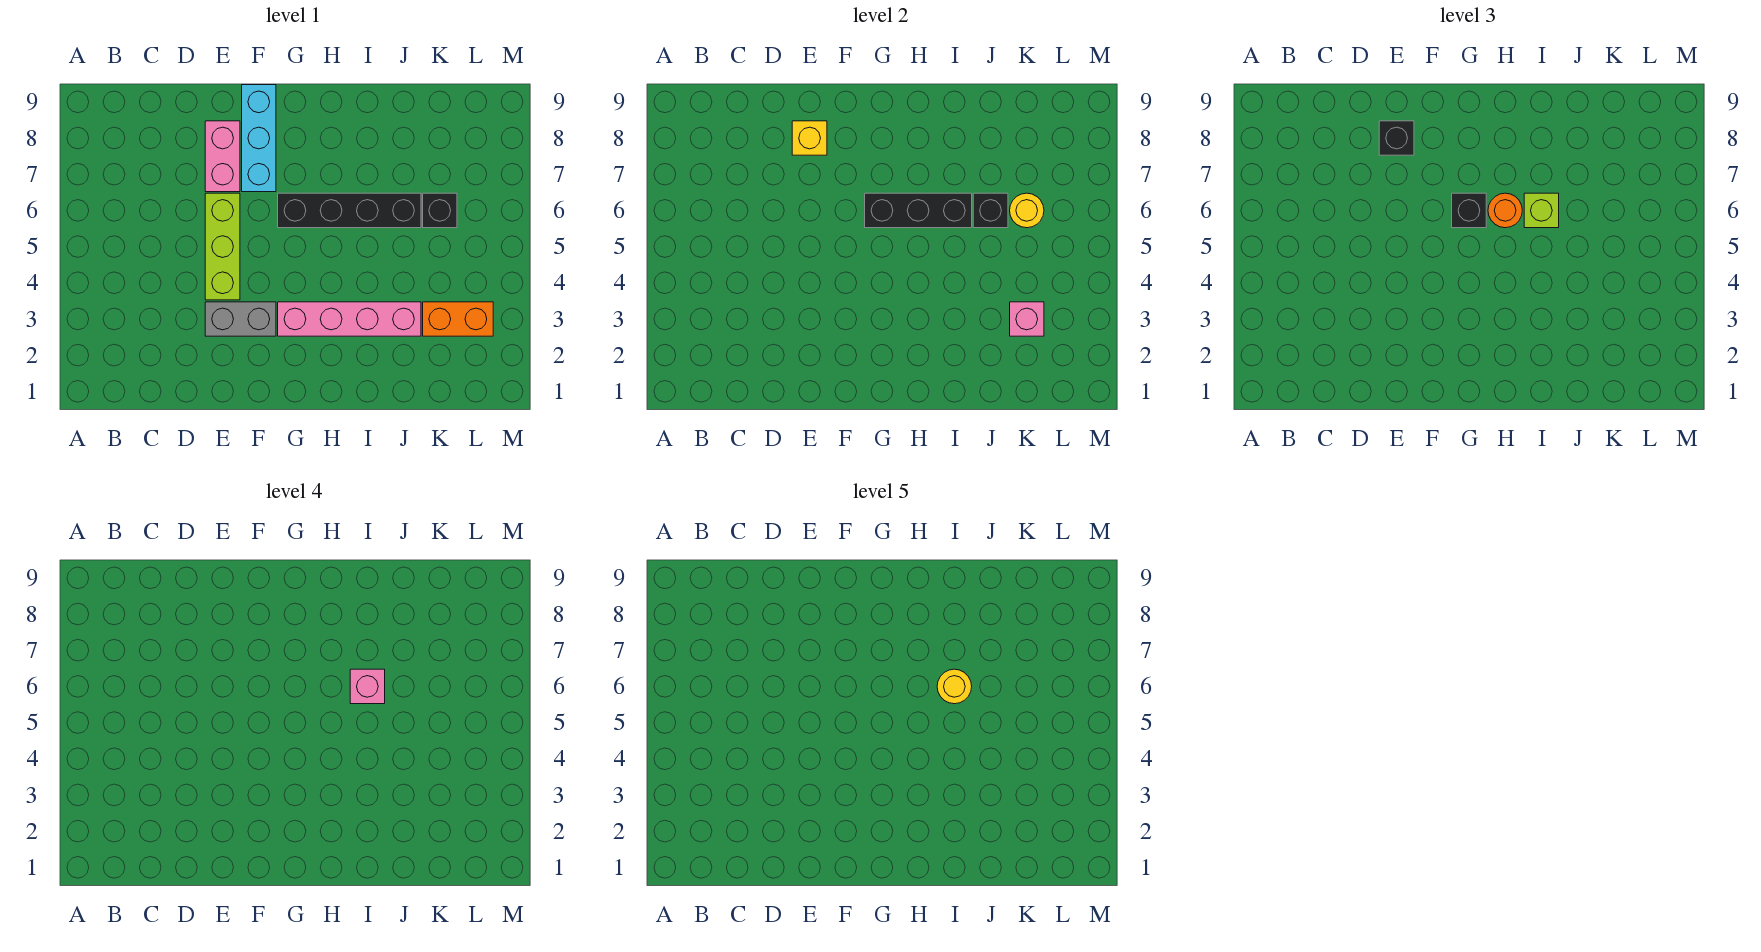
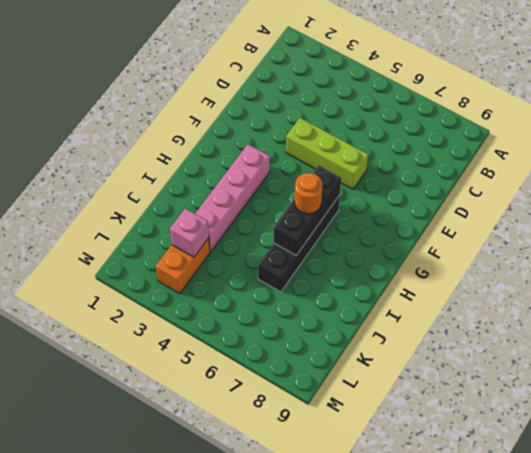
none -> grey 1x2 brick [205,302,276,336]
none -> pink 1x2 brick [205,121,240,192]
none -> cyan 1x3 brick [242,85,276,192]

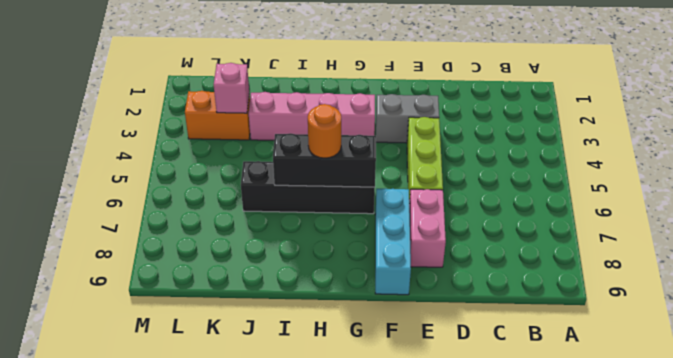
none -> black 1x1 brick [423,193,457,228]
none -> yellow 1x1 brick [792,121,827,155]
none -> black 1x1 brick [973,193,1008,228]

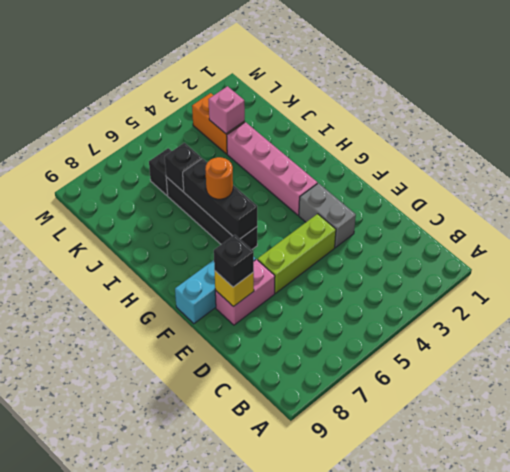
none -> yellow 1x1 round brick [1010,193,1044,228]
none -> black 1x1 brick [1452,193,1486,228]
none -> lime 1x1 brick [1524,193,1559,228]

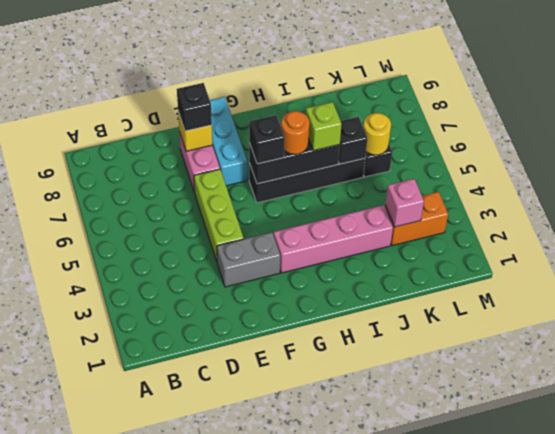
none -> pink 1x1 brick [350,669,385,704]
none -> yellow 1x1 round brick [937,669,972,704]

